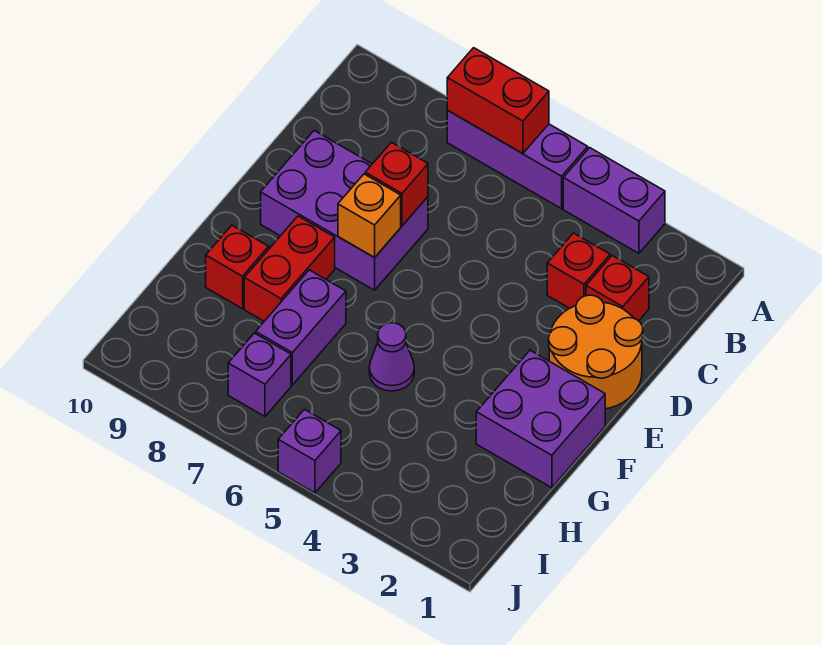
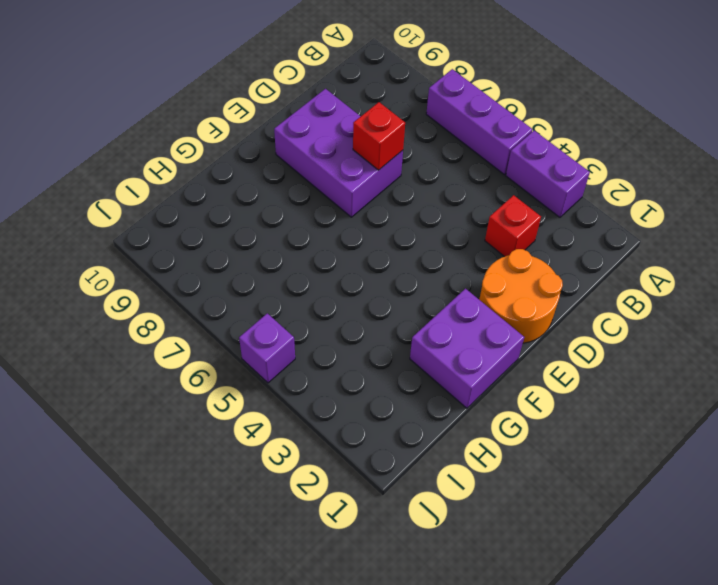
none -> red 1x1 brick [586,256,649,321]
none -> red 1x2 brick [244,216,335,321]
none -> purple 1x1 cone [369,323,414,391]

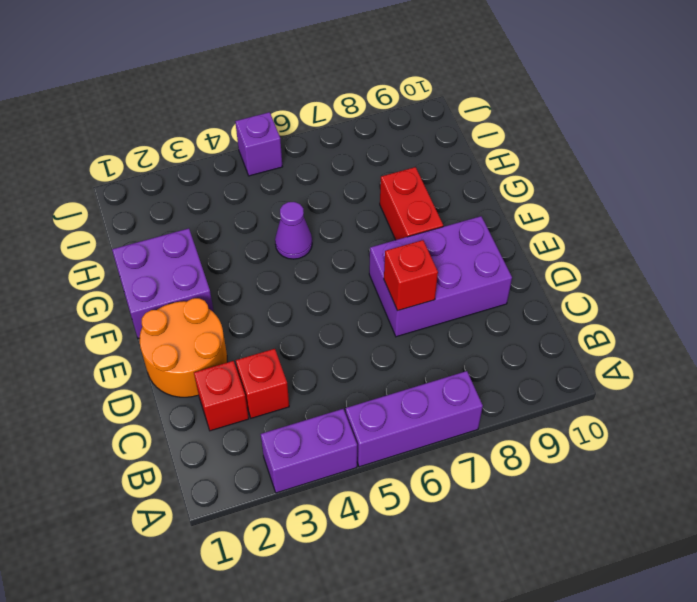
none -> purple 1x2 brick [256,270,346,385]
none -> red 1x1 brick [206,225,269,309]
none -> purple 1x1 brick [228,333,291,416]

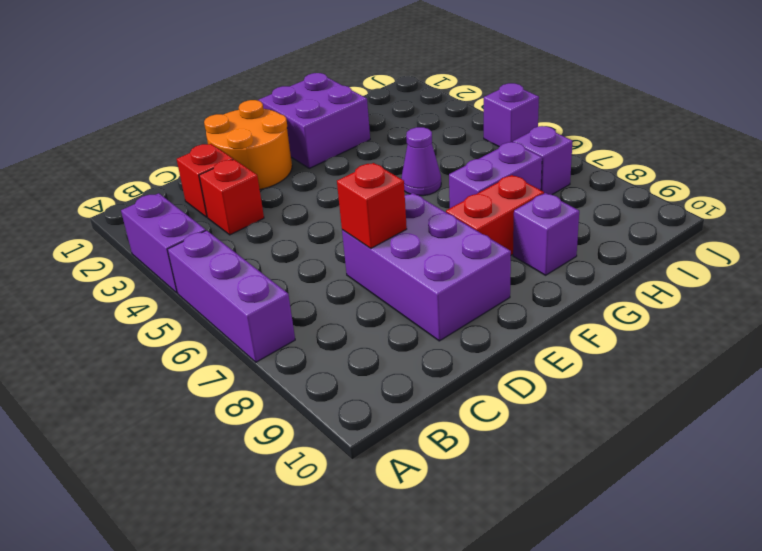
purple 1x1 brick [513,193,579,275] -> red 1x1 brick [206,225,269,309]
none -> red 1x2 brick [447,48,549,154]
none -> orange 1x1 brick [338,174,401,258]

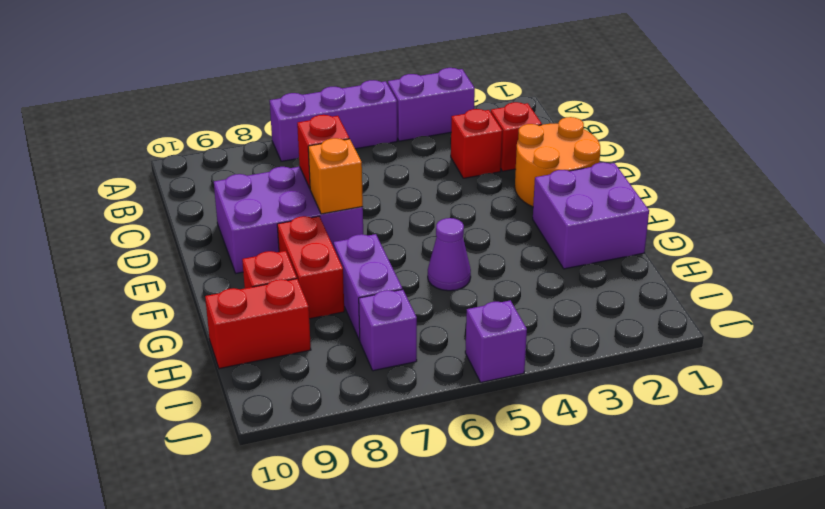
red 1x2 brick [205,279,311,369] -> red 1x2 brick moved to [447,48,549,154]

